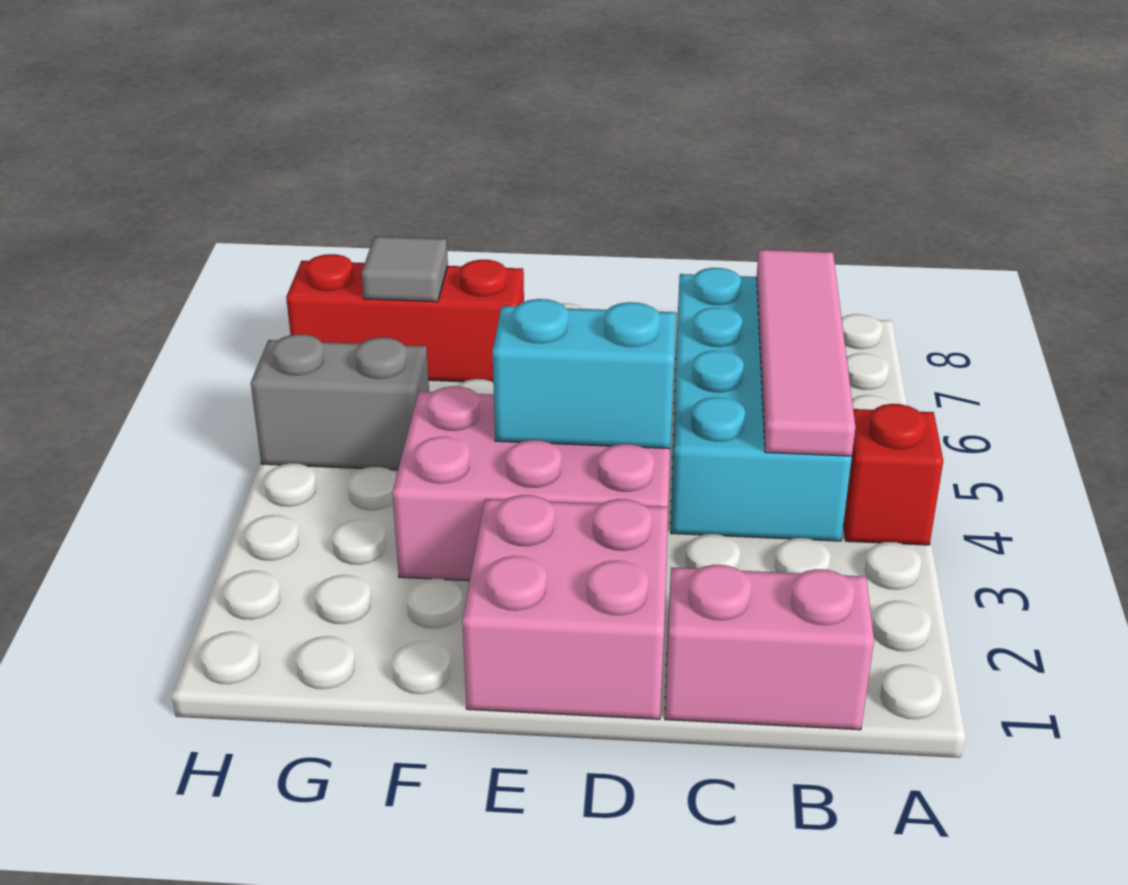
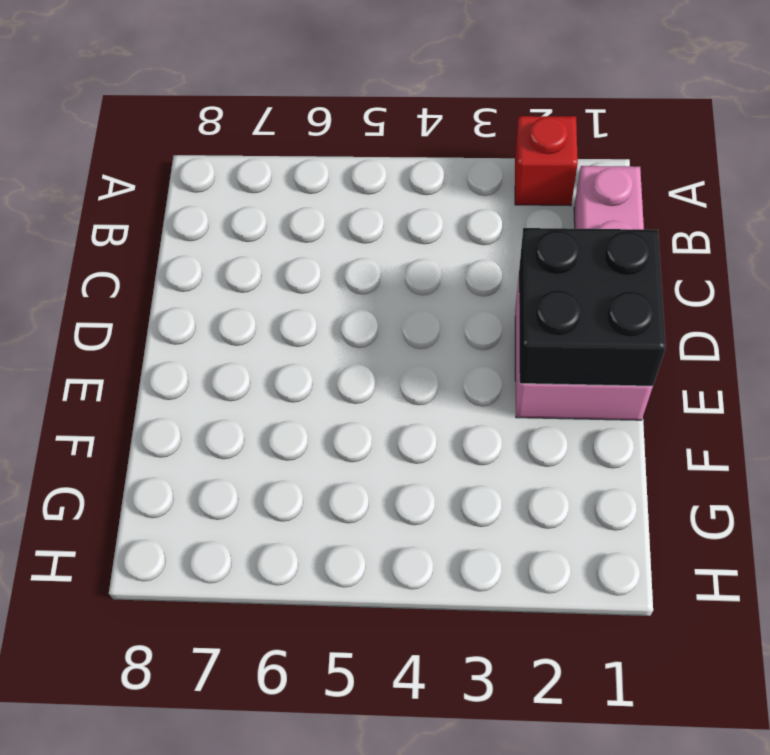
red 1x1 brick [515,116,578,206] -> red 1x1 brick moved to [844,404,943,545]
black 2x2 brick [519,228,666,386] -> none
none -> cyan 2x4 brick [671,268,852,541]
none -> pink 2x3 brick [392,386,670,581]

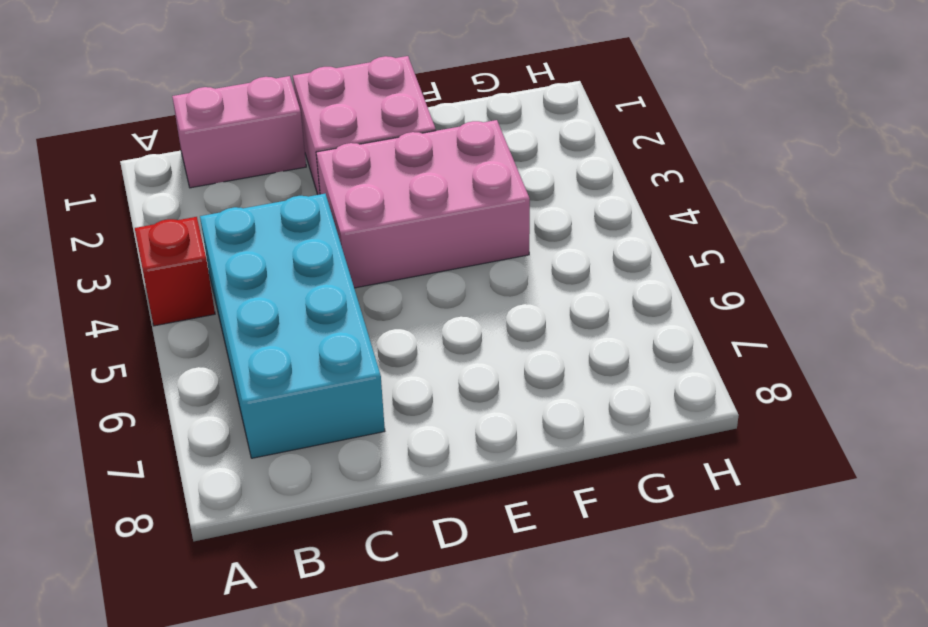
none -> red 1x3 brick [286,254,524,382]
none -> grey 1x2 brick [251,334,429,470]

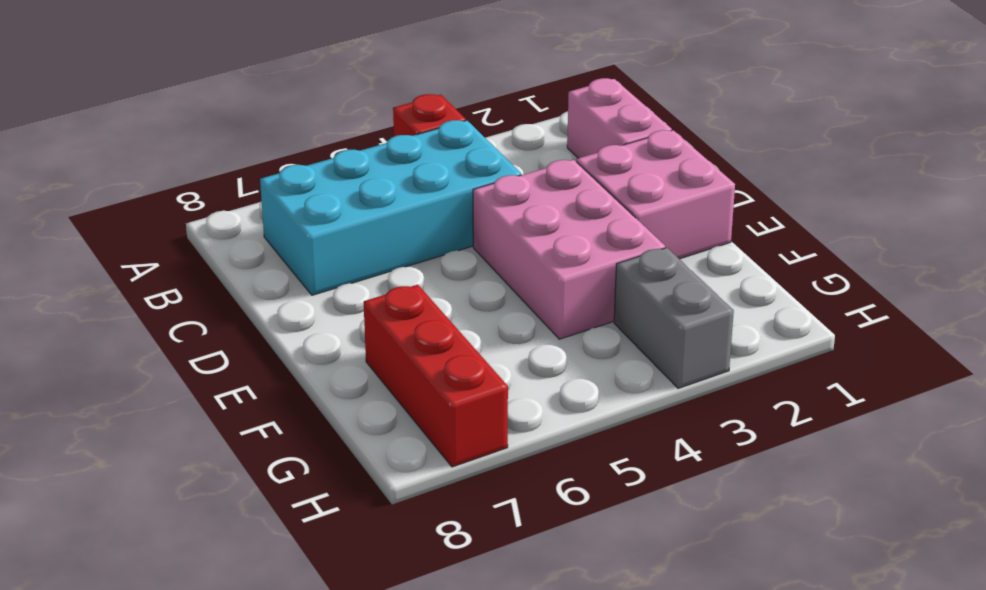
grey 1x2 brick [614,248,734,388] -> grey 1x2 brick moved to [251,334,429,470]
none -> pink 1x4 tile [757,250,855,456]
none -> cyan 1x2 brick [492,299,676,448]

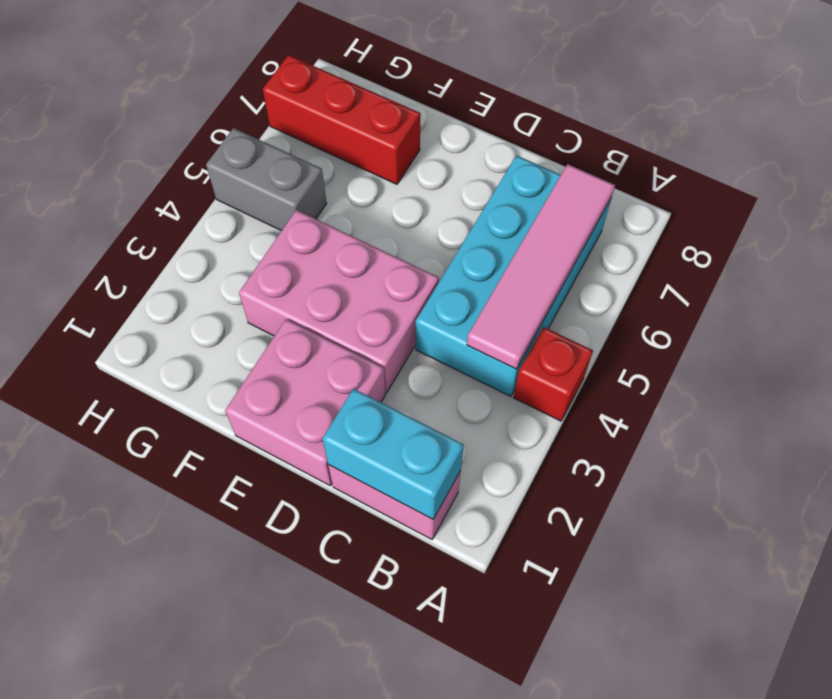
cyan 1x2 brick [323,389,464,519] -> cyan 1x2 brick moved to [492,299,676,448]
none -> grey 1x1 tile [362,236,448,302]

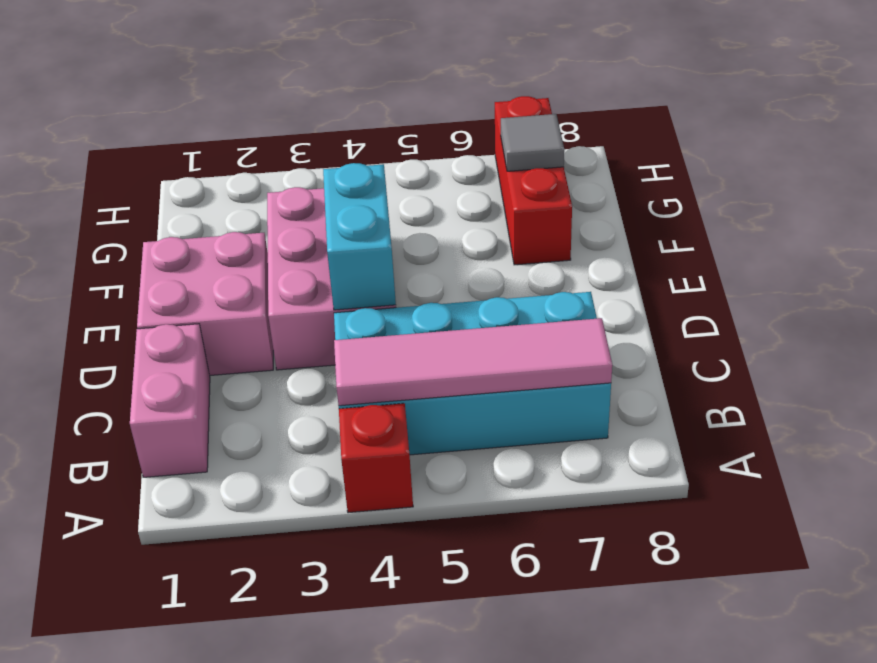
none -> grey 1x2 brick [251,334,429,470]

